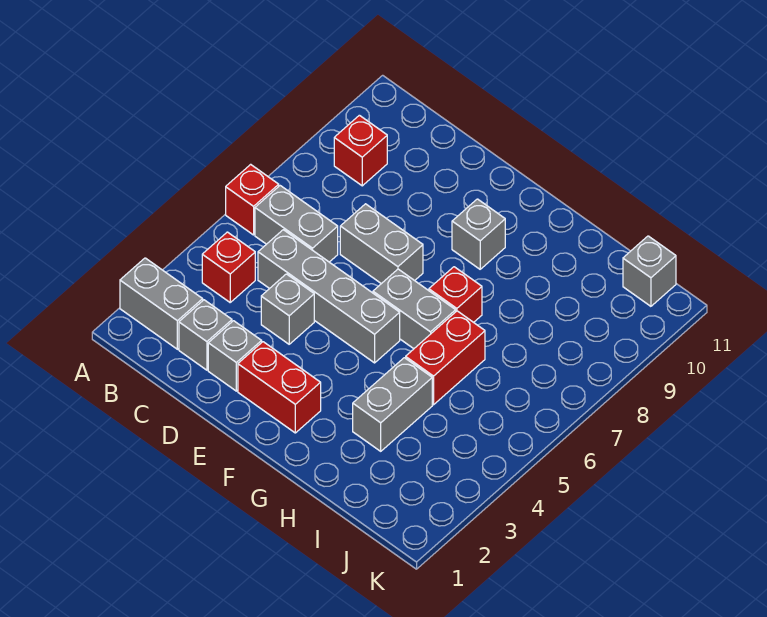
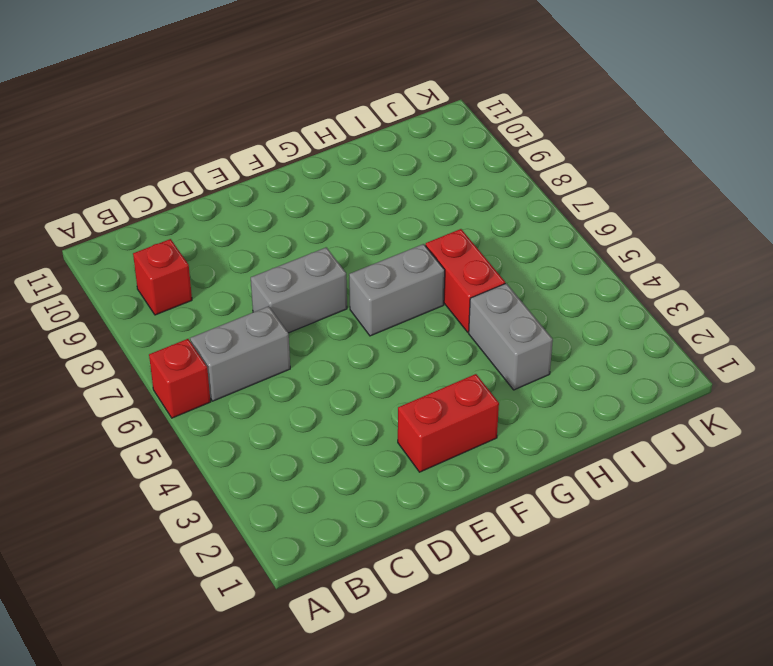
none -> grey 1x2 brick [120,258,203,349]
none -> red 1x1 brick [202,232,255,302]
none -> grey 1x1 brick [179,300,232,370]

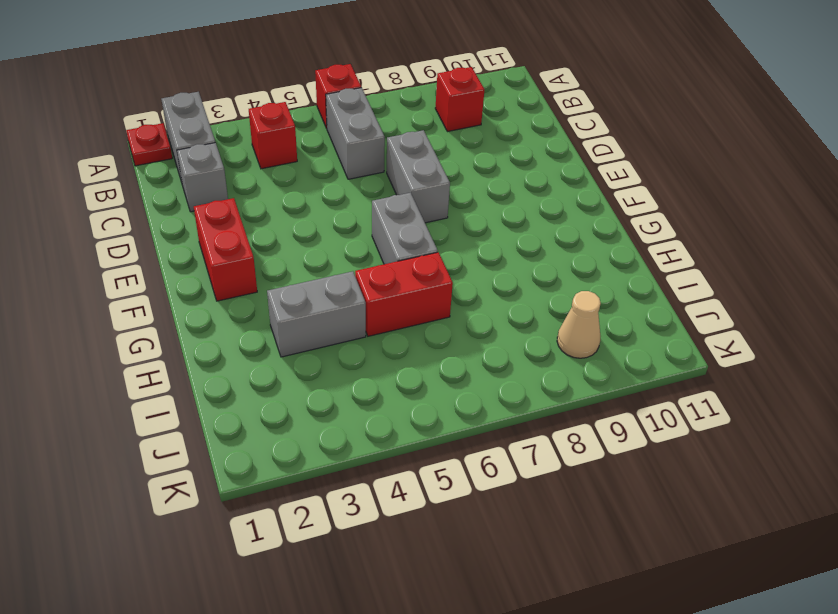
red 1x1 plate [126,123,172,166] -> none
tan 1x1 cone [557,291,601,358] -> none
none -> grey 1x4 brick [258,230,400,363]
none -> grey 1x1 brick [208,321,262,391]
none -> grey 1x1 brick [261,274,314,344]

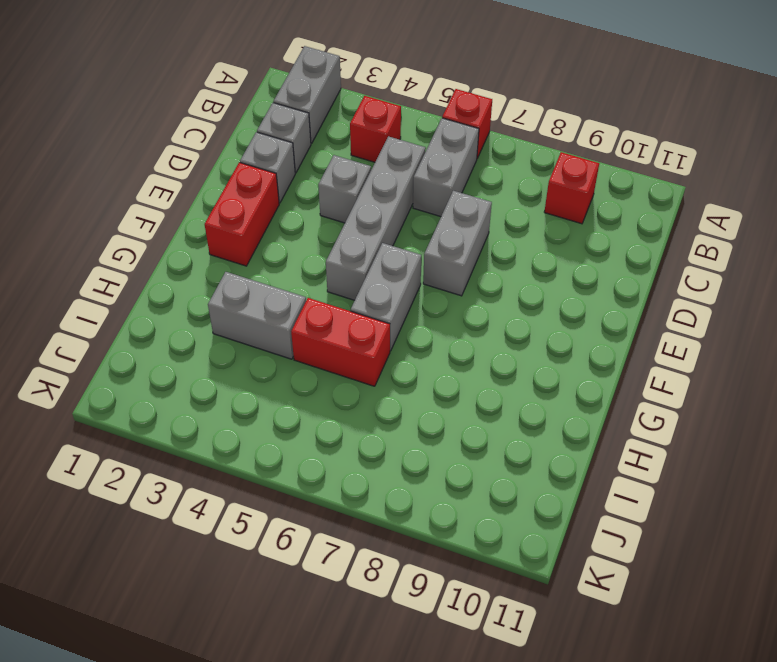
none -> grey 1x1 brick [452,199,505,269]
none -> red 1x1 brick [429,267,482,322]
none -> grey 1x1 brick [623,236,676,306]

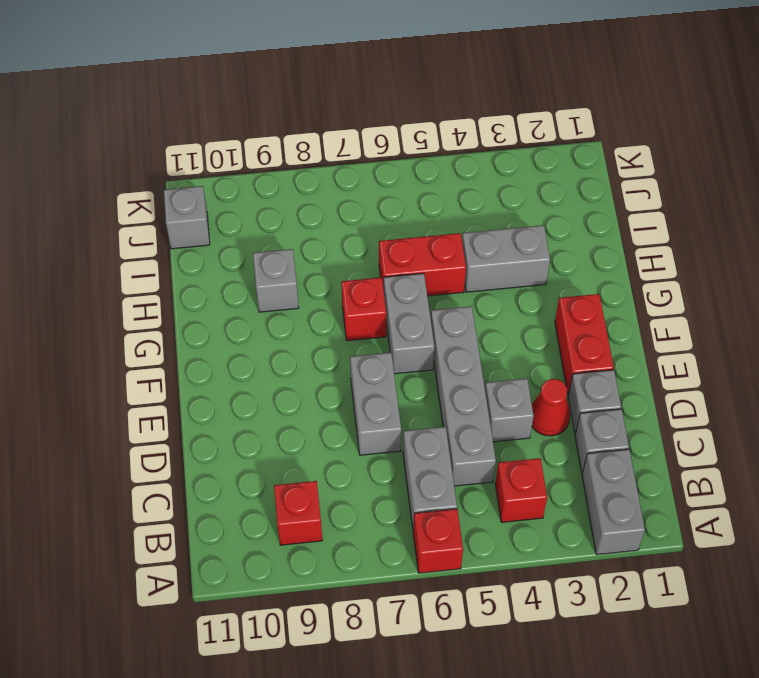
red 1x1 cone [532,379,570,436] -> none
grey 1x1 brick [253,249,299,312] -> grey 1x1 brick moved to [452,199,505,269]

